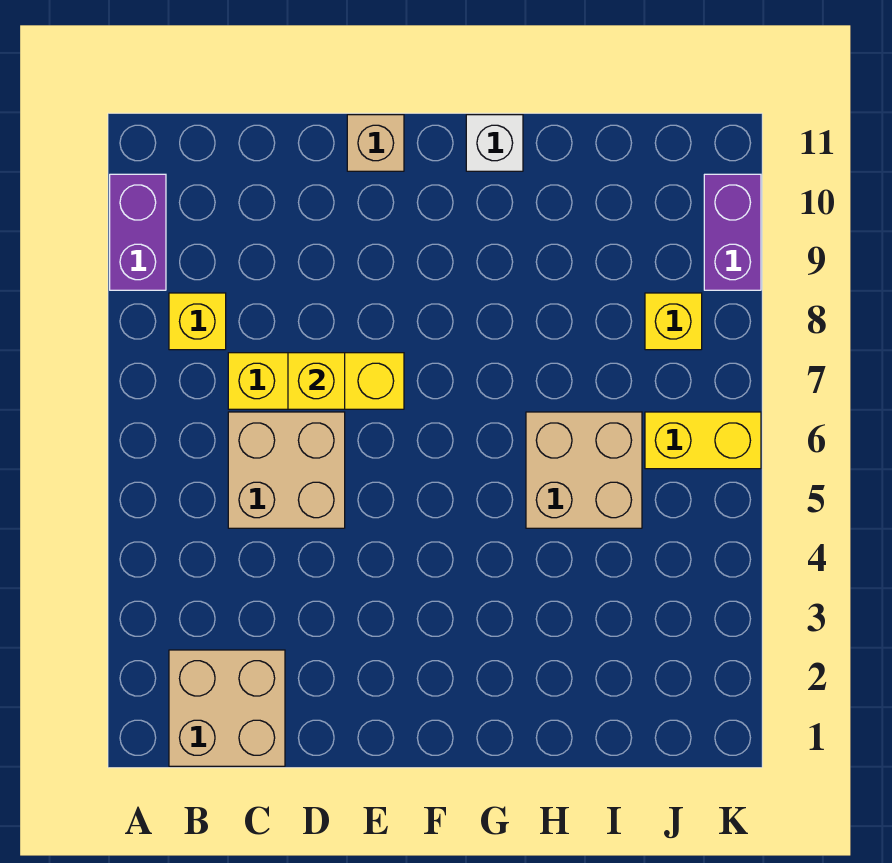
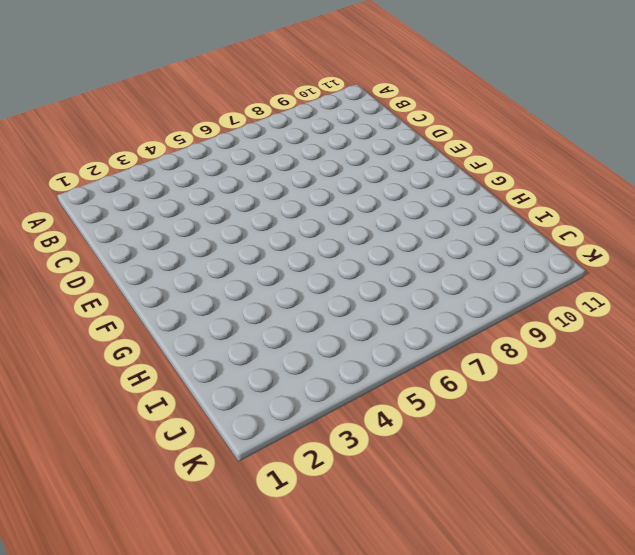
none -> purple 1x2 brick [110,174,166,290]
none -> tan 2x2 brick [169,650,285,766]
none -> yellow 1x1 brick [169,293,226,350]

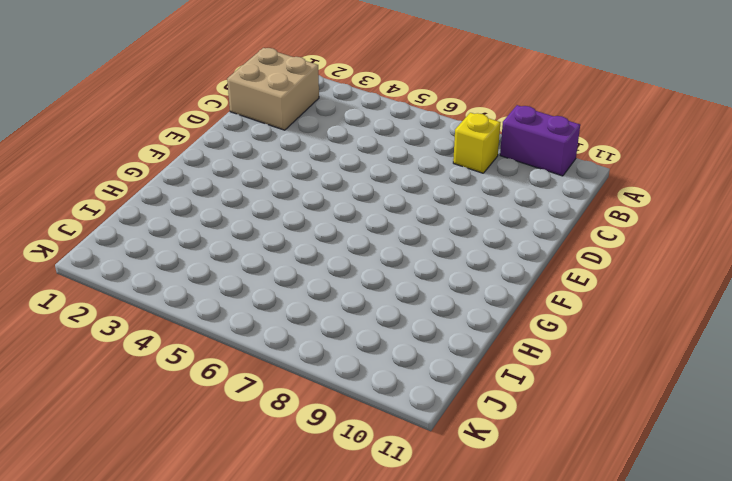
none -> tan 2x2 brick [228,412,345,528]
none -> yellow 1x3 brick [228,353,404,409]
none -> tan 1x1 brick [347,115,404,171]

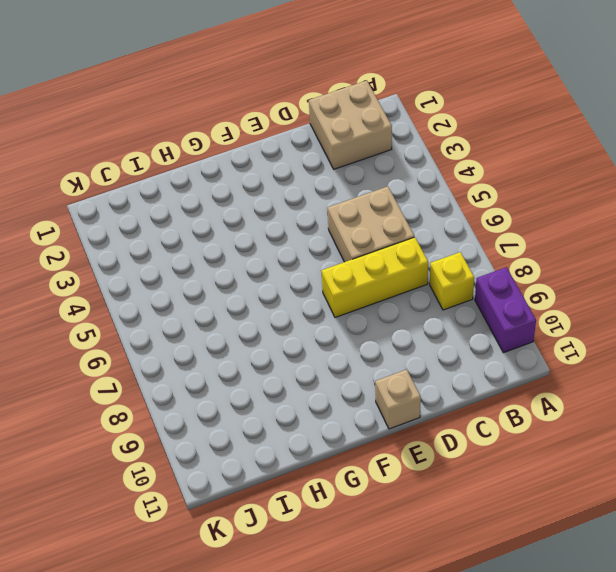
none -> white 1x1 brick [466,115,523,171]
none -> tan 2x2 brick [526,412,642,528]
none -> yellow 1x2 brick [645,412,761,469]

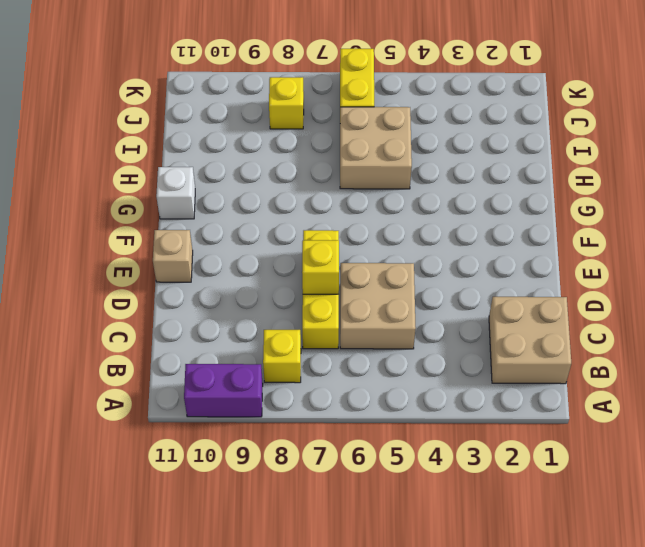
none -> purple 1x2 brick [704,174,761,290]

